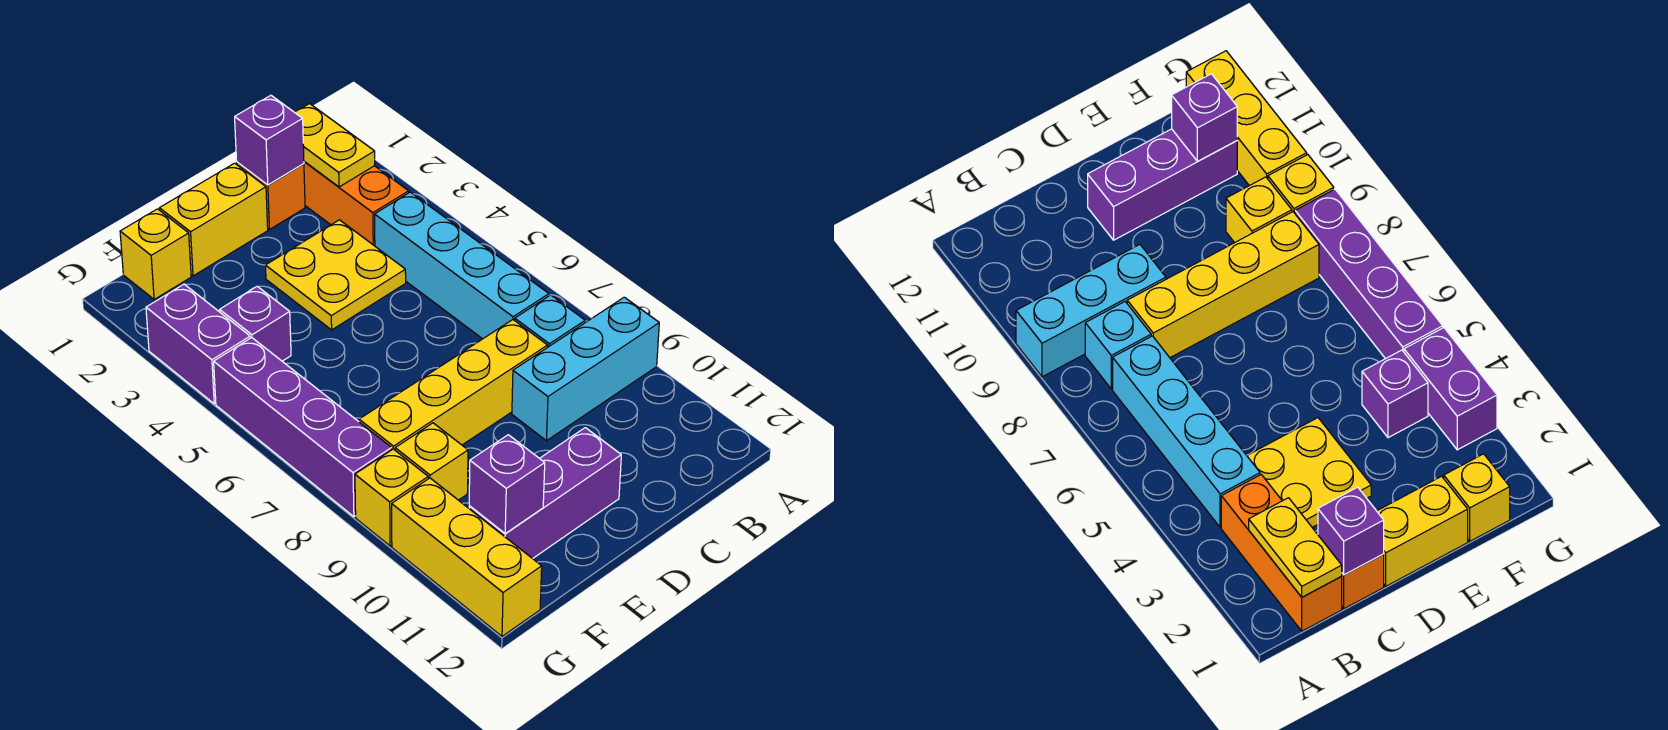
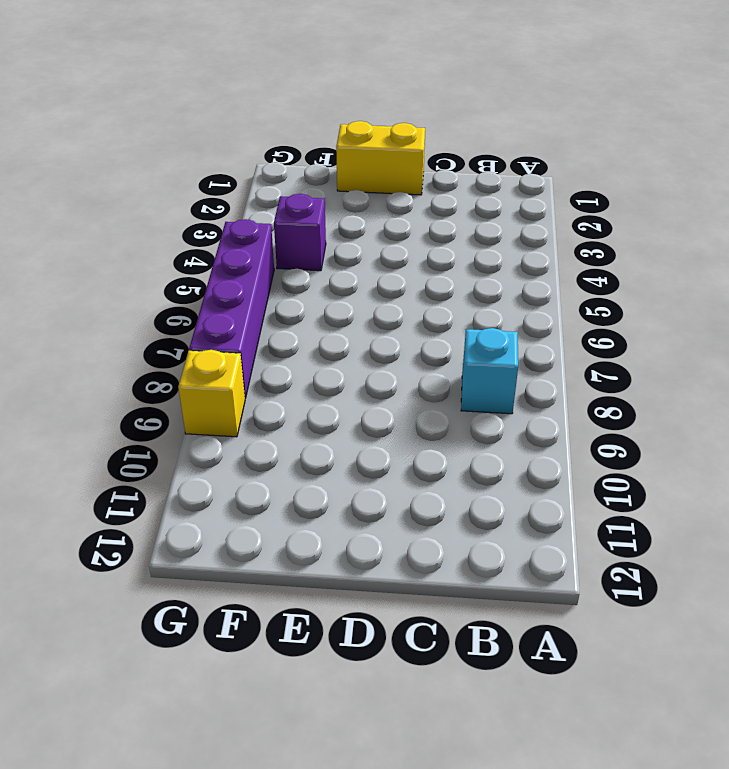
none -> cyan 1x3 brick [512,297,659,441]
none -> orange 1x3 brick [304,162,409,246]
none -> cyan 1x4 brick [375,192,549,339]

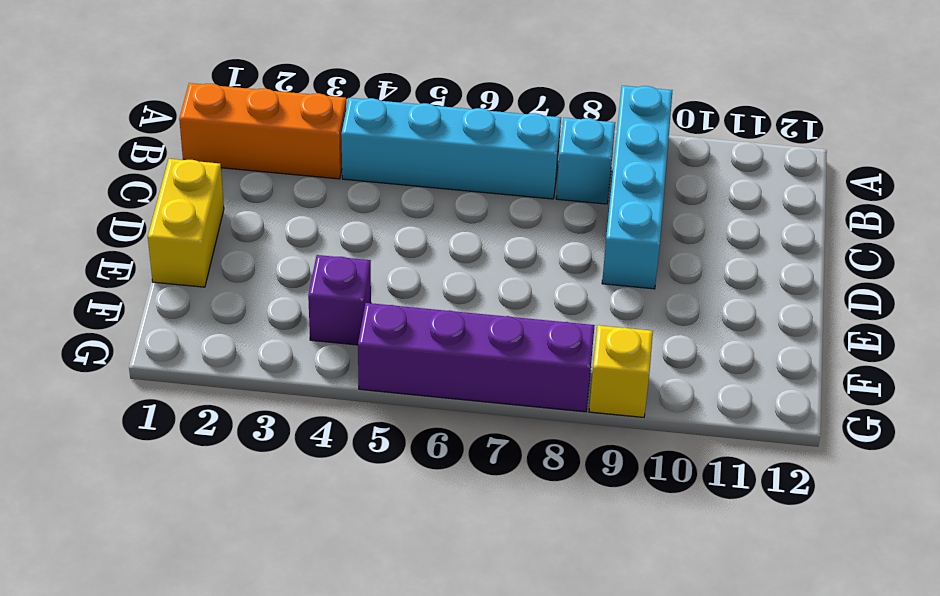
cyan 1x4 brick [602,86,673,289] -> cyan 1x3 brick [512,297,659,441]
none -> orange 1x1 brick [237,162,305,229]
none -> yellow 2x2 plate [265,220,406,330]
none -> yellow 1x4 brick [359,320,548,450]

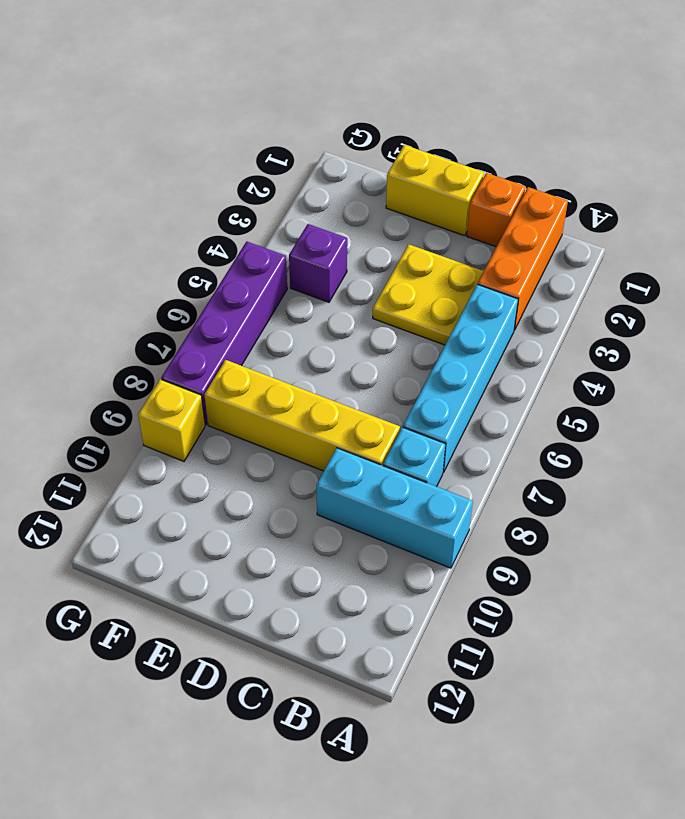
none -> purple 1x3 brick [469,428,621,559]
none -> yellow 1x1 brick [120,209,191,299]
none -> yellow 1x1 brick [395,423,468,500]

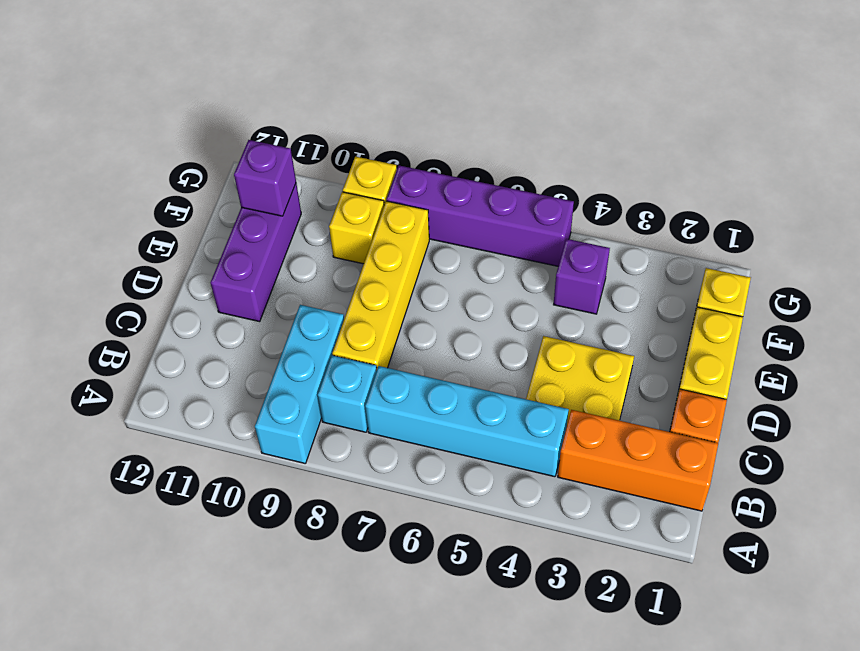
none -> purple 1x2 brick [146,284,250,404]
none -> yellow 1x3 brick [392,478,542,636]
none -> yellow 1x2 plate [295,104,375,187]

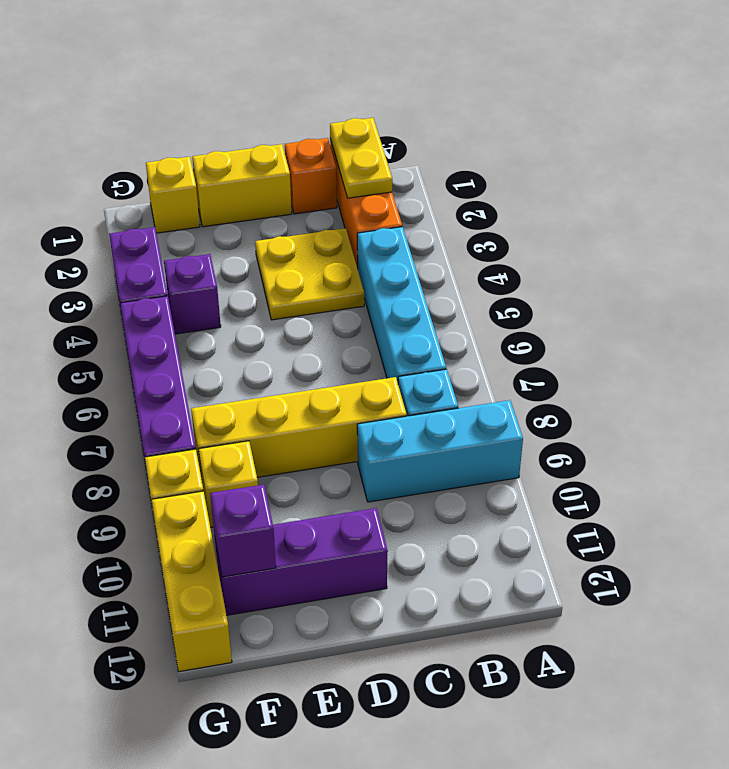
none -> purple 1x1 brick [235,95,304,185]

